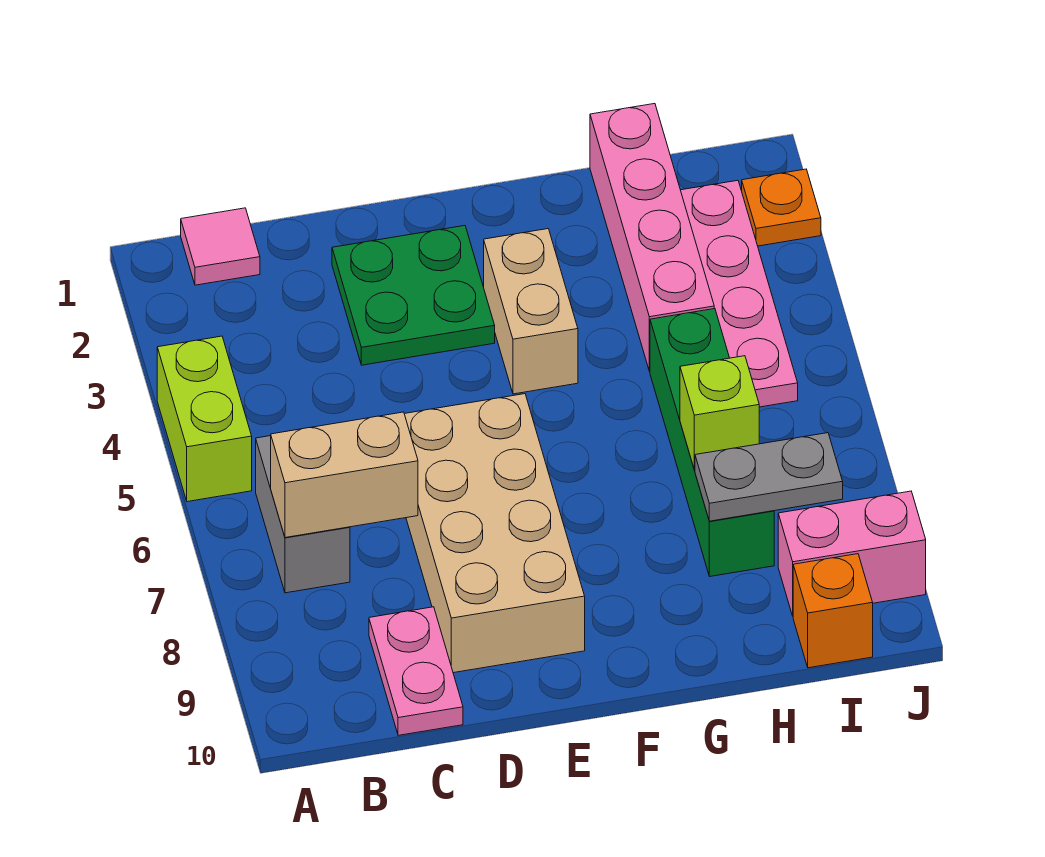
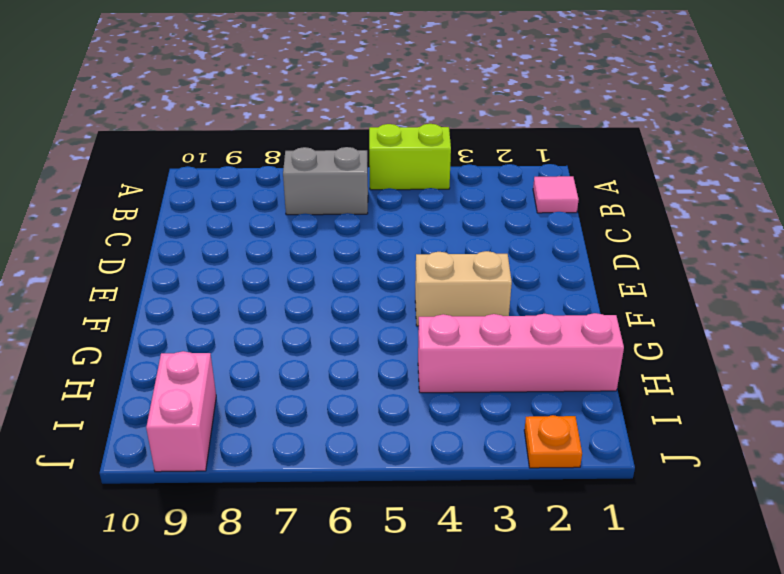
none -> pink 1x2 plate [369,607,463,735]
none -> green 2x2 plate [332,226,495,365]
none -> tan 2x4 brick [405,394,585,673]

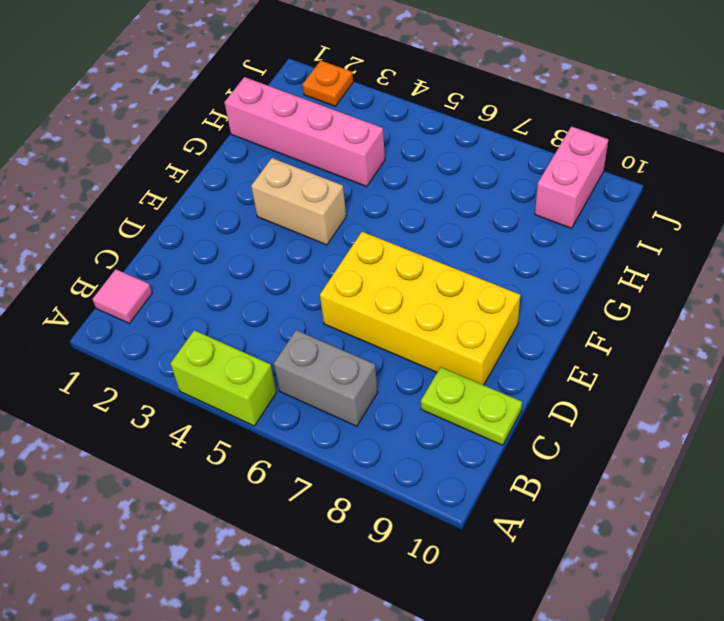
lime 1x2 plate [421,367,522,445] -> pink 1x2 plate [369,607,463,735]
yellow 2x4 brick [320,232,520,385] -> tan 2x4 brick [405,394,585,673]
none -> green 2x2 plate [332,226,495,365]
none -> green 1x4 brick [650,309,774,576]
none -> pink 1x4 plate [681,180,798,407]

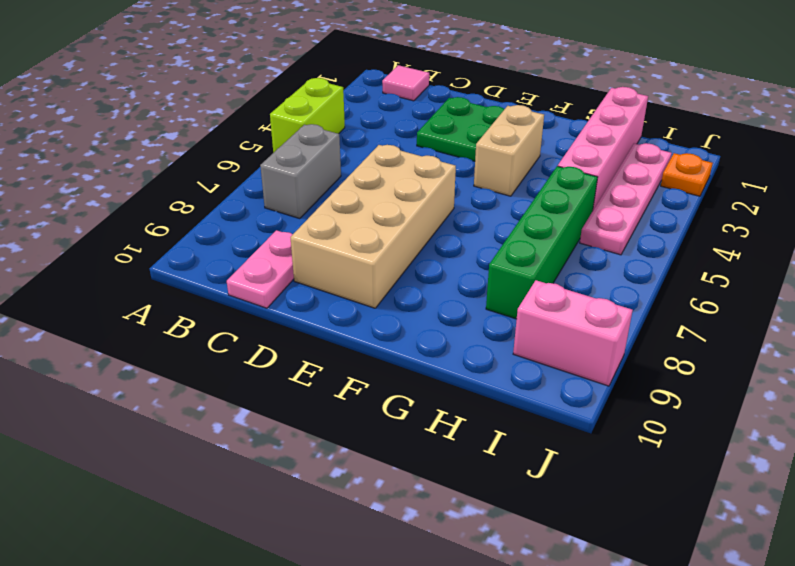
none -> orange 1x1 brick [793,554,873,668]
none -> tan 1x2 brick [271,412,418,538]
none -> lime 1x1 brick [680,356,759,470]

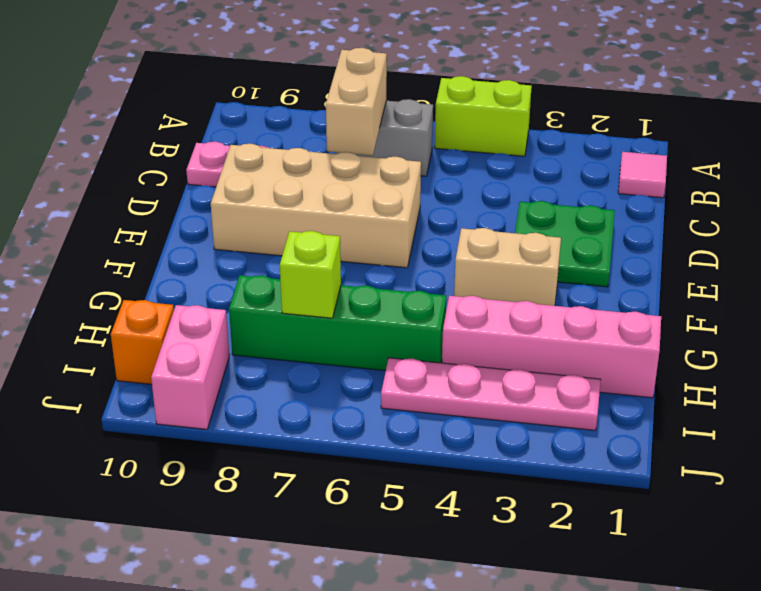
none -> orange 1x1 plate [742,169,821,246]
none -> grey 1x2 plate [695,433,843,521]

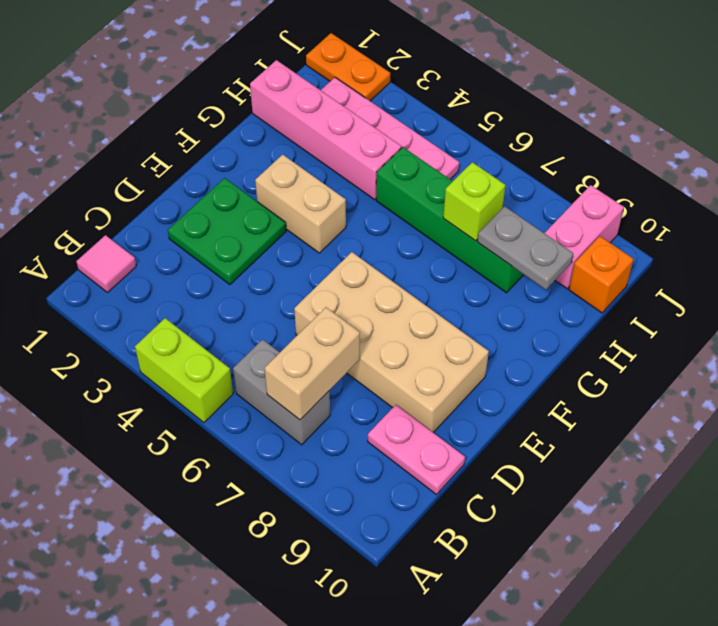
grey 1x2 plate [478,206,573,290] -> grey 1x2 plate turned to [695,433,843,521]
orange 1x2 plate [306,33,390,101] -> orange 1x1 plate [742,169,821,246]

